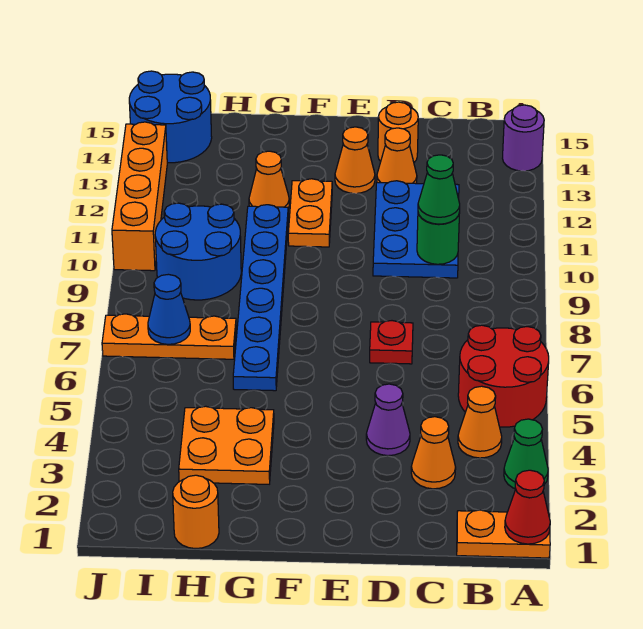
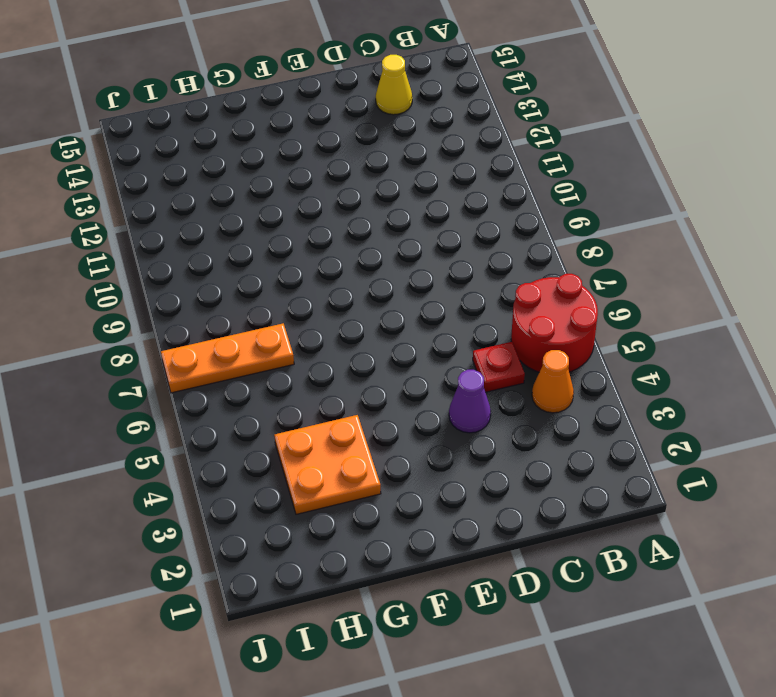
red 1x1 plate [473,342,525,392] -> red 1x1 plate moved to [370,321,413,364]
yellow 1x1 cone [376,55,412,115] -> none
none -> orange 1x2 plate [457,510,550,558]
none -> green 1x1 cone [504,419,548,489]
none -> purple 1x1 round brick [503,105,544,171]

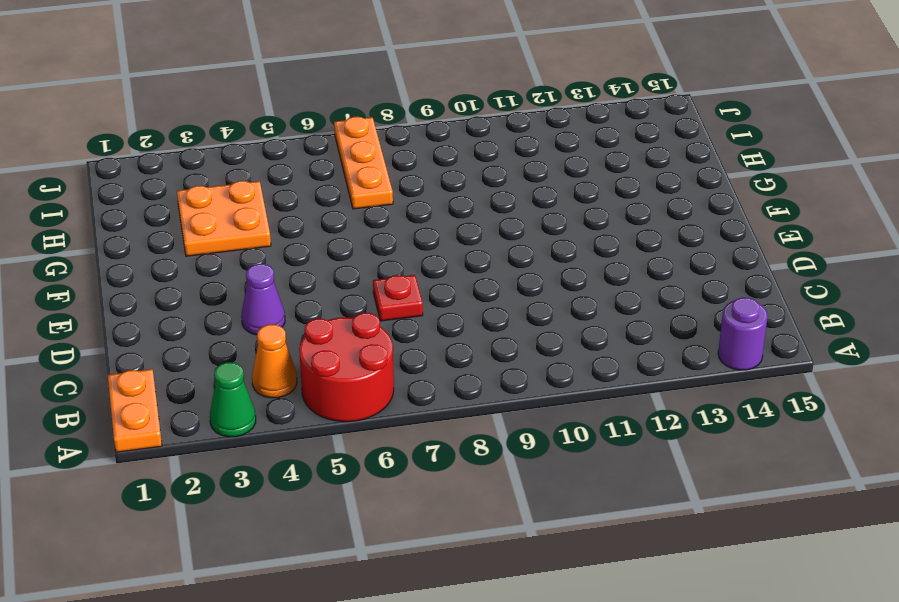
none -> orange 1x1 cone [411,417,456,489]
none -> blue 2x3 plate [373,181,459,278]
none -> orange 1x1 cone [377,128,417,184]

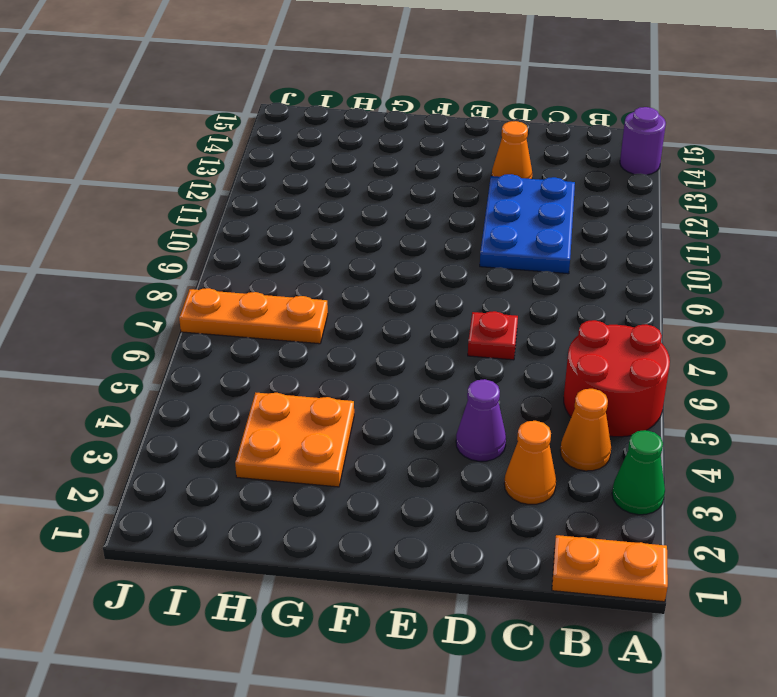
none -> orange 1x1 round brick [378,102,418,162]
none -> orange 1x1 cone [335,127,375,193]
none -> orange 1x2 plate [288,179,332,247]

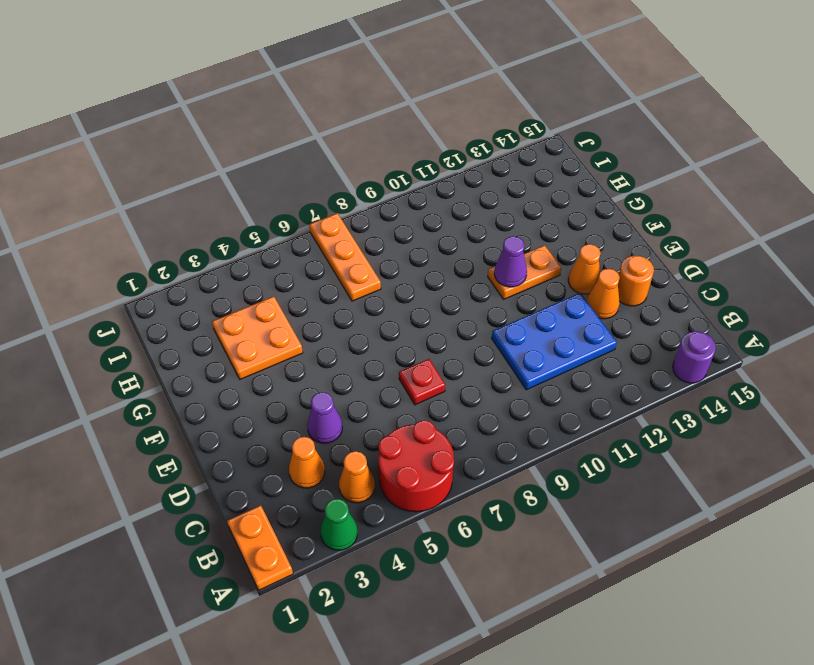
purple 1x1 cone [494,236,527,287] -> none
none -> blue 1x6 plate [233,205,288,391]
none -> orange 1x1 cone [249,151,289,208]
none -> orange 1x1 round brick [173,475,219,549]

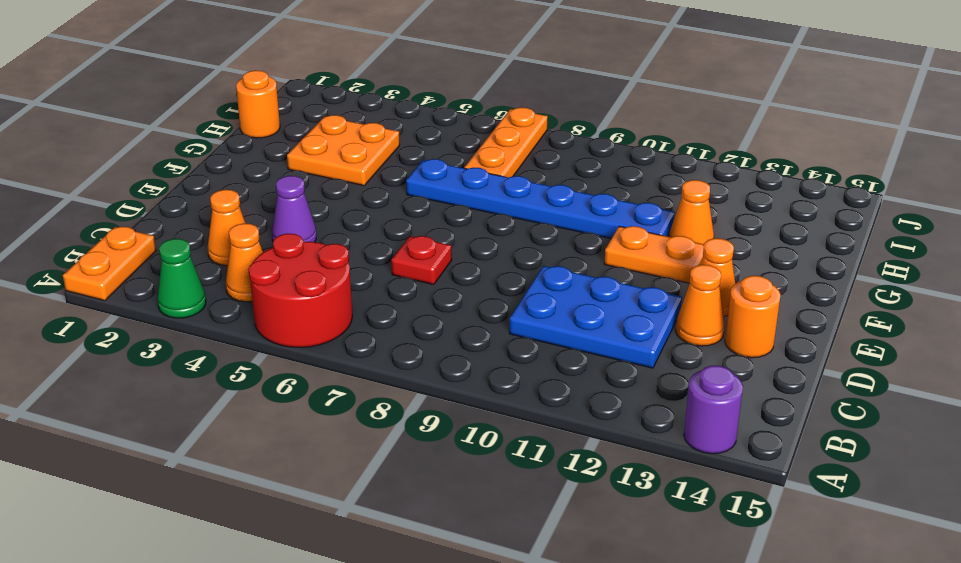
none -> blue 2x2 round brick [155,203,241,300]
none -> blue 2x2 round brick [129,71,212,163]
none -> orange 1x4 brick [112,122,167,271]

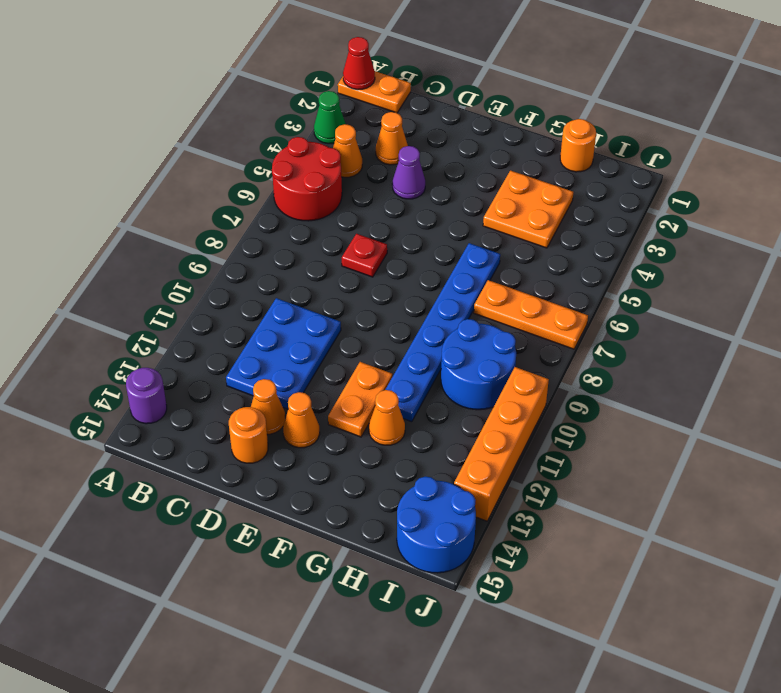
none -> green 1x1 round brick [417,212,460,264]
none -> blue 1x1 cone [148,274,190,344]
none -> green 1x1 cone [418,155,460,224]

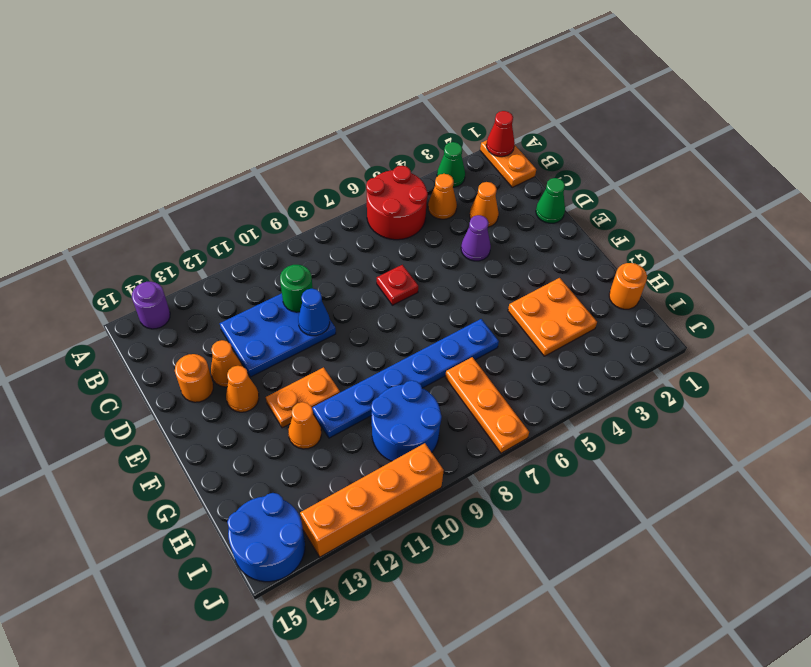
green 1x1 cone [536,178,565,223] -> green 1x1 cone moved to [418,155,460,224]
blue 1x1 cone [298,289,330,336] -> blue 1x1 cone moved to [148,274,190,344]

